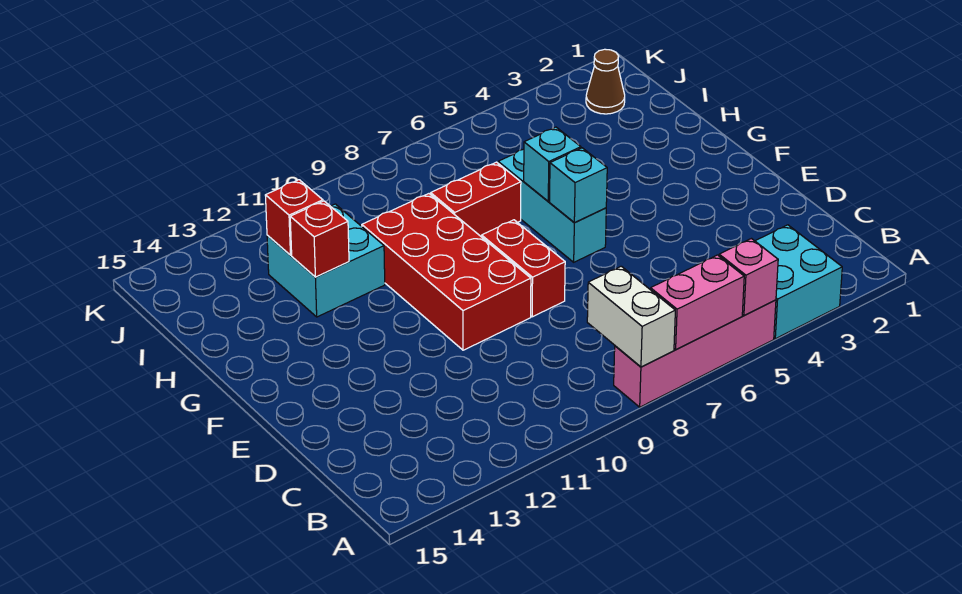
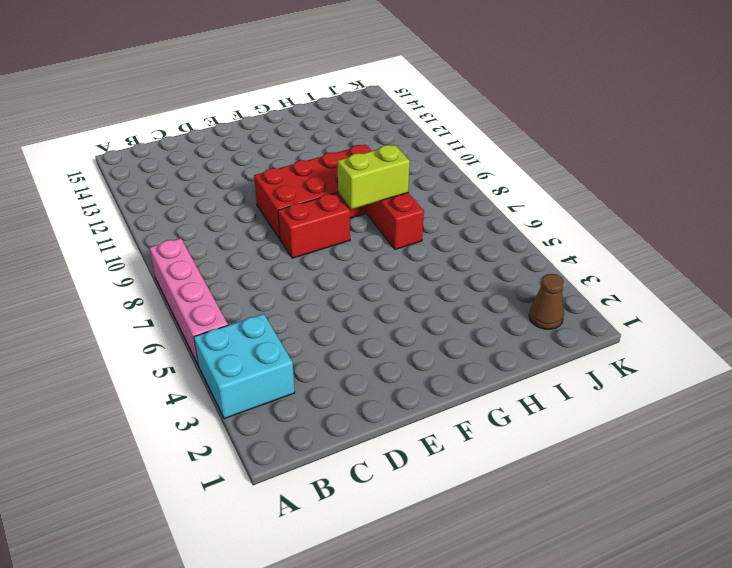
lime 1x2 brick [338,145,410,209] -> none
none -> cyan 1x3 brick [498,149,606,262]
none -> cyan 2x2 brick [267,204,385,317]
none -> pink 1x1 brick [719,239,778,316]

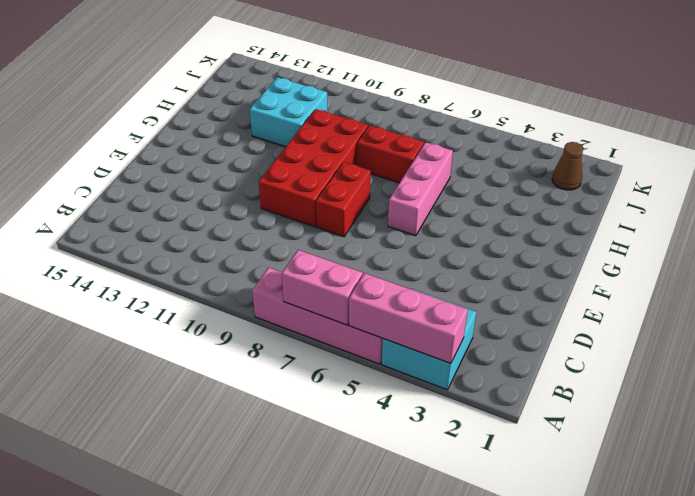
pink 1x3 brick [349,273,468,364] -> pink 1x1 brick [719,239,778,316]
pink 1x3 brick [388,142,453,236] -> cyan 1x3 brick [498,149,606,262]
none -> white 1x2 brick [587,266,675,367]
none -> cyan 1x1 brick [550,148,607,223]
none -> cyan 1x1 brick [524,127,581,201]

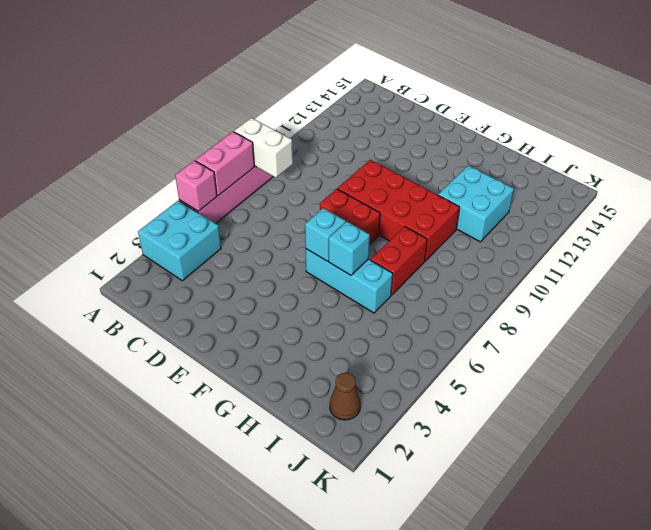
none -> red 1x1 brick [290,201,349,277]
none -> red 1x1 brick [265,180,323,255]

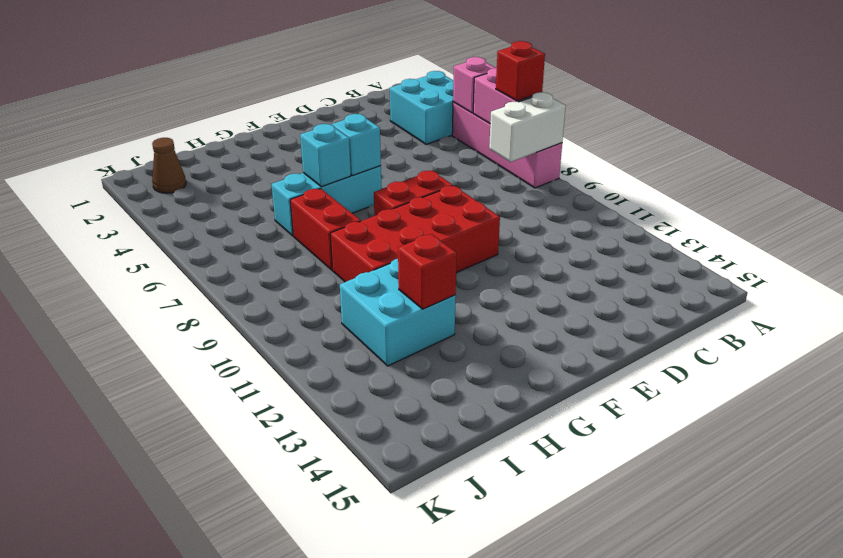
red 1x1 brick [496,41,545,101] -> red 1x1 brick moved to [265,180,323,255]

